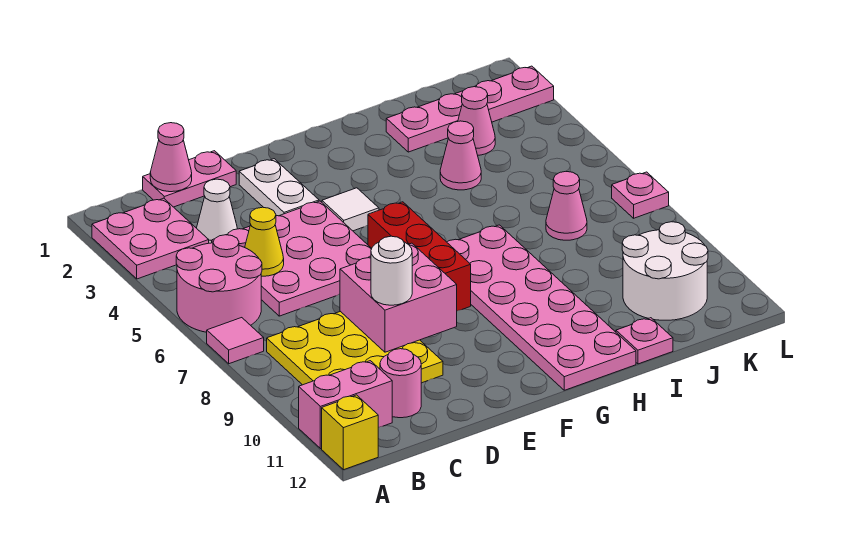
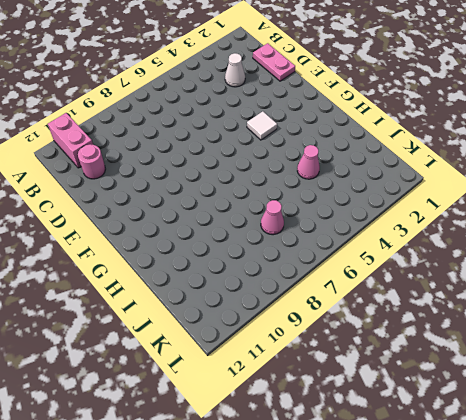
none -> pink 2x2 plate [92,198,209,279]
none -> pink 2x2 round brick [176,235,262,332]
none -> pink 1x1 tile [207,318,264,364]

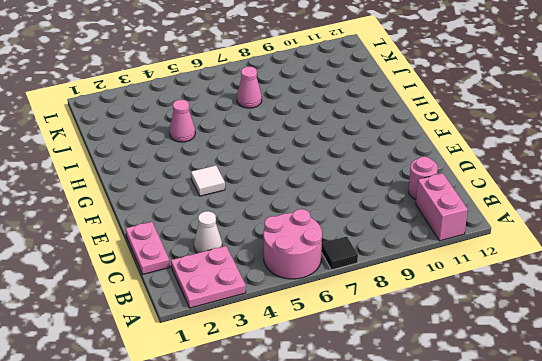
black 1x1 tile [321,236,358,270] -> pink 1x1 tile [207,318,264,364]
none -> yellow 1x1 brick [322,395,378,470]
none -> yellow 3x3 plate [267,311,443,385]
none -> pink 3x3 plate [212,201,372,316]

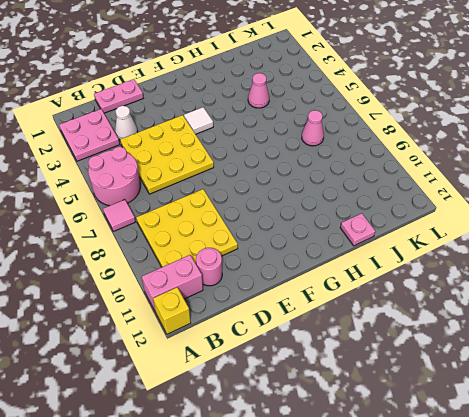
yellow 3x3 plate [120,115,214,194] -> pink 3x3 plate [212,201,372,316]
none -> white 1x2 plate [239,159,319,216]
none -> red 1x3 brick [368,202,471,311]
none -> pink 2x6 plate [447,225,636,390]

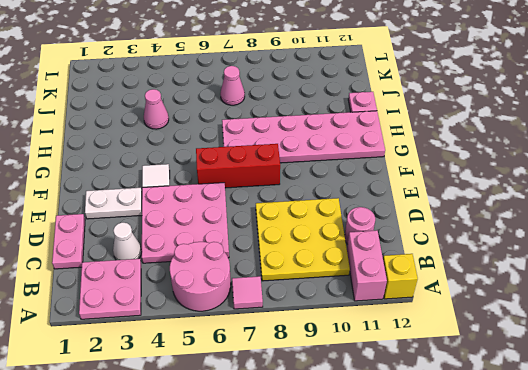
none -> pink 1x4 plate [386,66,554,152]
none -> pink 1x1 cone [458,87,495,155]
none -> white 2x2 round brick [622,222,708,320]

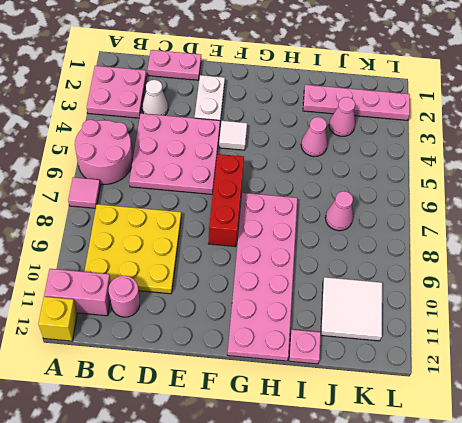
white 2x2 tile [321,277,382,341] -> white 2x2 round brick [622,222,708,320]
none -> pink 1x1 plate [612,172,669,218]
none -> pink 1x1 cone [150,123,192,192]
none -> yellow 1x1 cone [245,207,284,276]

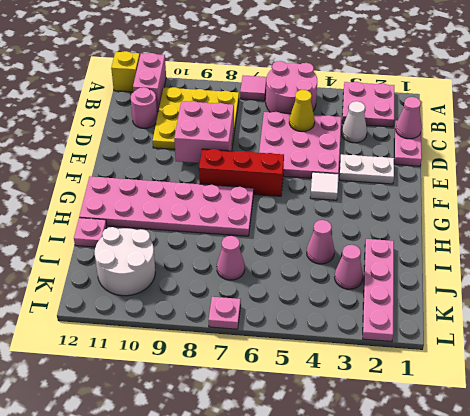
none -> white 1x1 round brick [371,236,412,305]

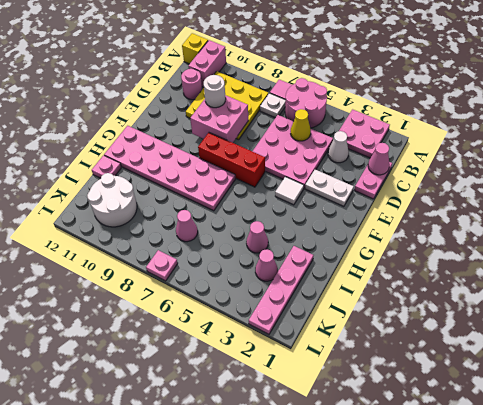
white 1x1 plate [260,93,286,118] -> none

